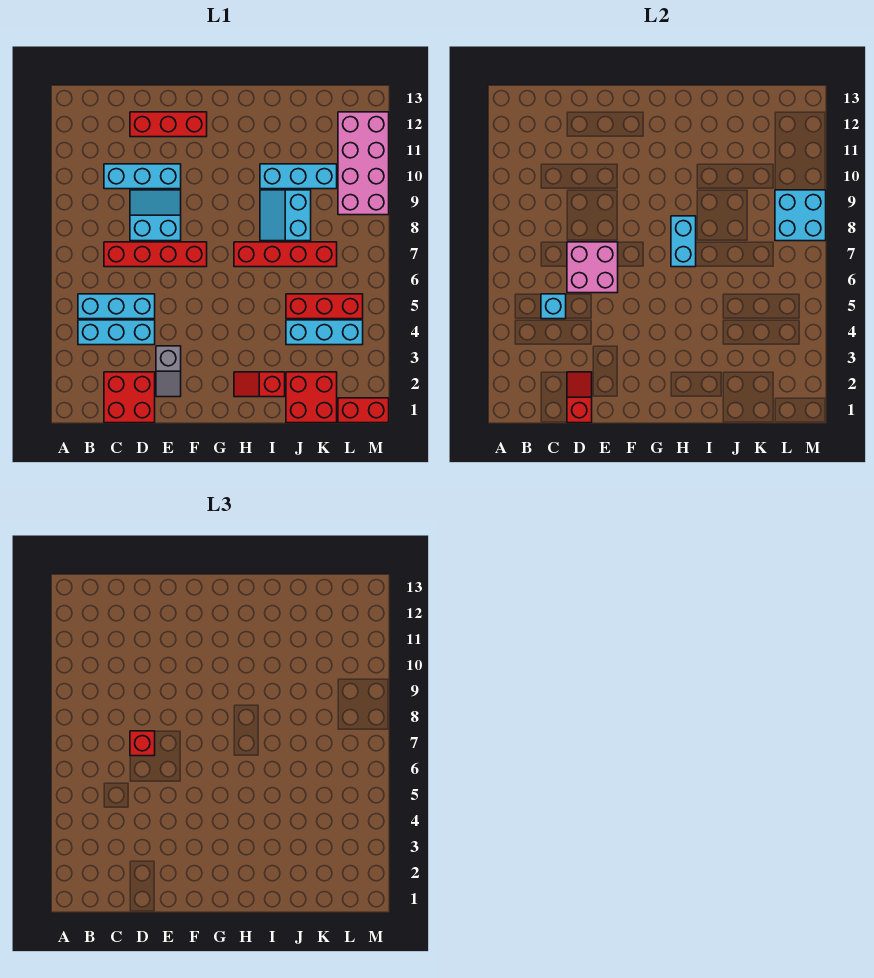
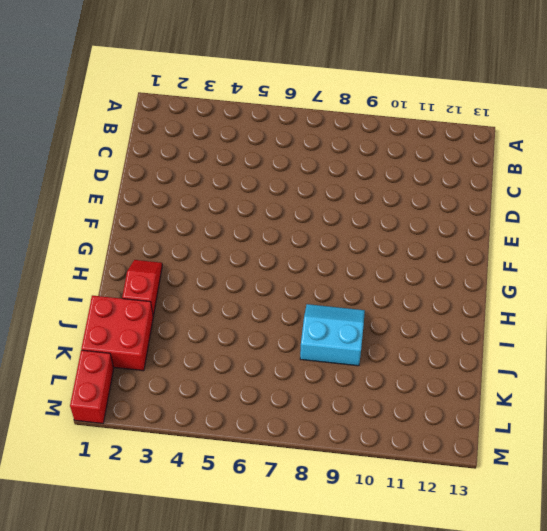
none -> cyan 1x3 brick [78,320,155,345]
none -> cyan 1x3 brick [78,294,155,319]
none -> red 2x2 brick [104,372,155,423]

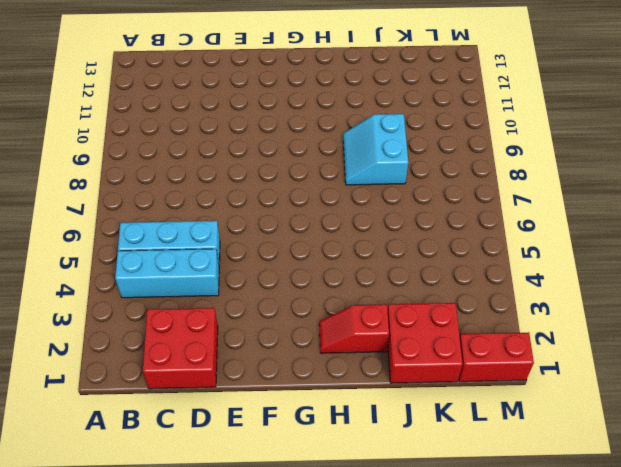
none -> red 1x4 brick [104,242,207,267]
none -> cyan 1x3 brick [104,164,181,189]
none -> cyan 2x2 slope [130,190,181,241]

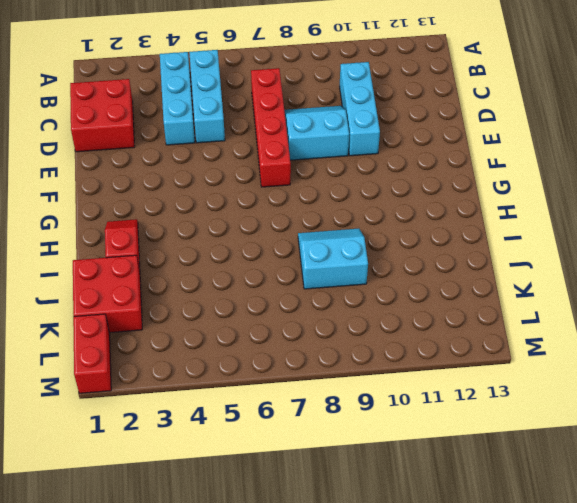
cyan 2x2 slope [284,106,349,160] -> cyan 2x2 slope turned to [130,190,181,241]
none -> red 1x3 brick [130,112,207,137]
none -> grey 1x2 slope [156,346,181,397]
none -> red 1x4 brick [234,242,337,267]

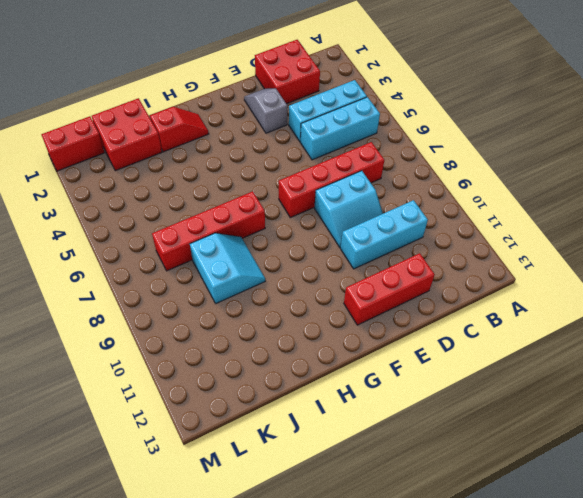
none -> cyan 1x3 brick [260,164,337,189]
none -> cyan 1x3 brick [286,320,363,345]
none -> red 1x3 brick [286,294,363,319]

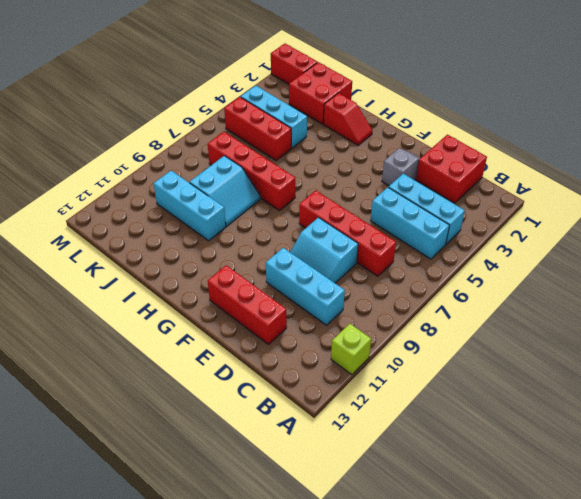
lime 1x1 brick [331,324,371,375] -> none
none -> pink 2x4 brick [338,112,389,215]
none -> cyan 1x1 brick [541,294,566,319]
none -> red 1x2 slope [567,372,592,423]

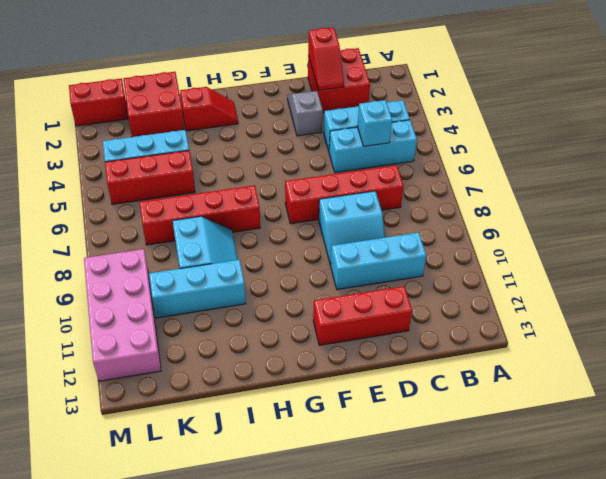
none -> pink 2x2 brick [567,242,618,293]
none -> cyan 1x2 brick [671,216,696,267]
none -> cyan 2x2 brick [775,190,826,241]

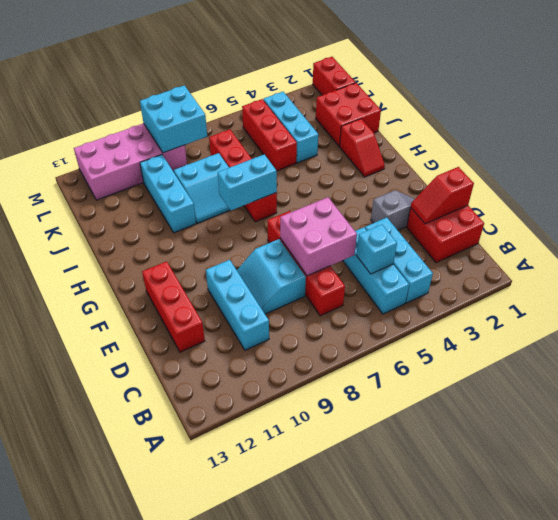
none -> red 1x1 brick [130,731,155,756]

